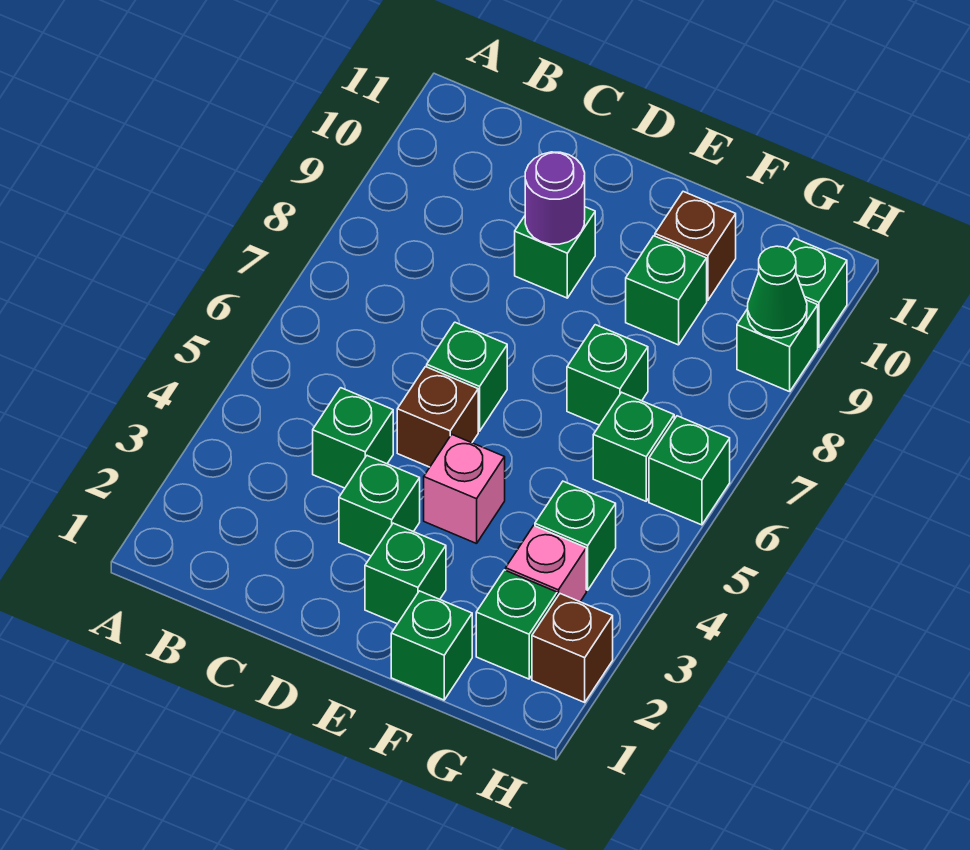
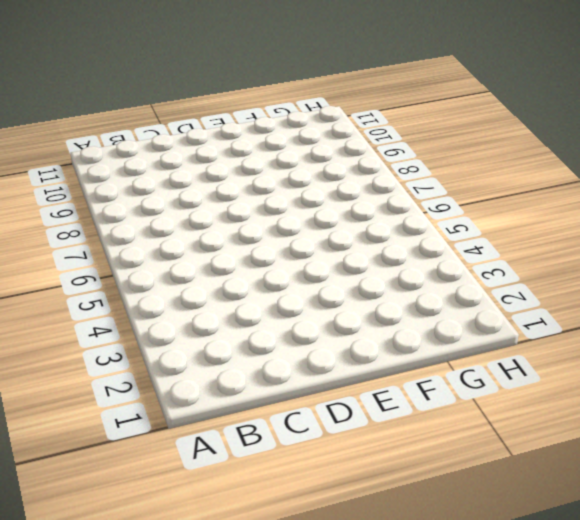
none -> green 1x1 brick [313,388,393,488]
none -> green 1x1 brick [339,456,420,556]
none -> brown 1x1 brick [397,367,478,467]

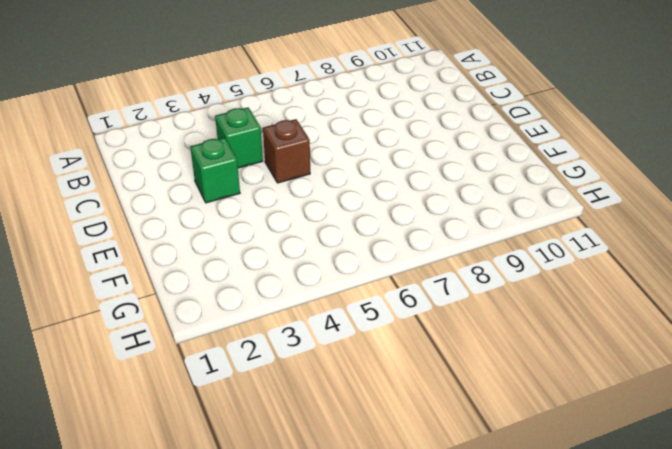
none -> green 1x1 brick [427,322,507,431]
none -> green 1x1 brick [515,207,595,298]
none -> green 1x1 brick [365,523,446,624]

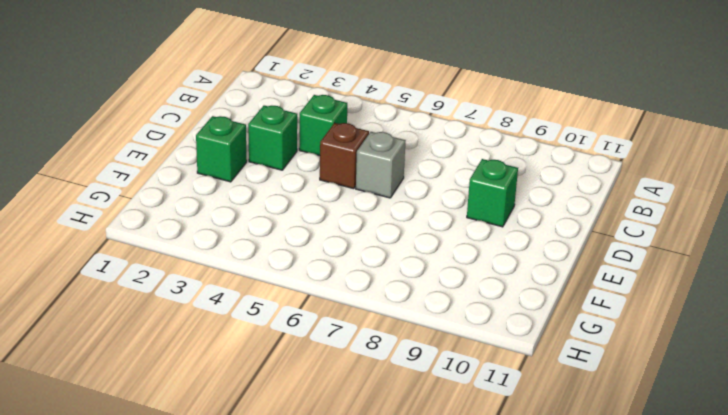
grey 1x1 brick [356,132,406,198] -> green 1x1 brick [427,322,507,431]
none -> pink 1x1 brick [424,435,505,544]
none -> green 1x1 brick [391,591,472,700]
none -> green 1x1 brick [567,325,648,425]

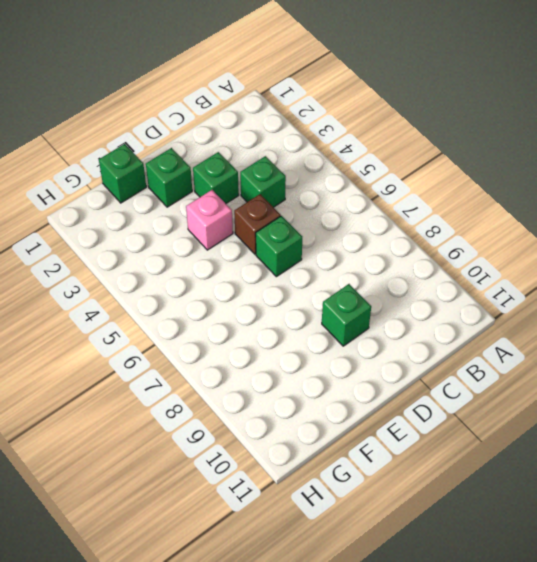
none -> green 1x1 brick [567,325,648,425]
none -> green 1x1 brick [626,236,707,345]
none -> brown 1x1 brick [655,192,736,301]

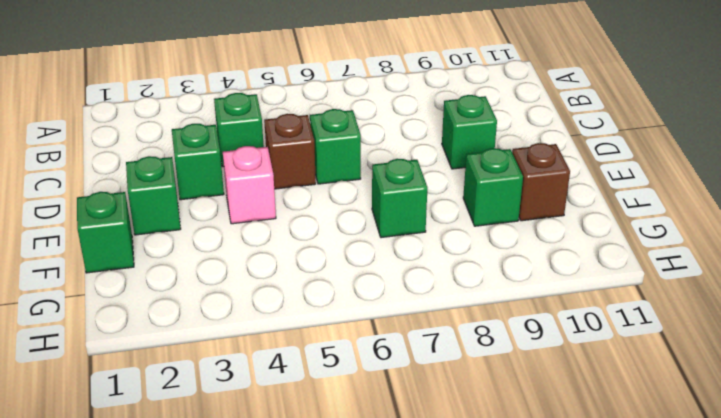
none -> green 1x1 brick [476,570,557,679]
none -> pink 1x1 brick [506,526,586,602]
none -> green 1x1 brick [535,481,616,590]

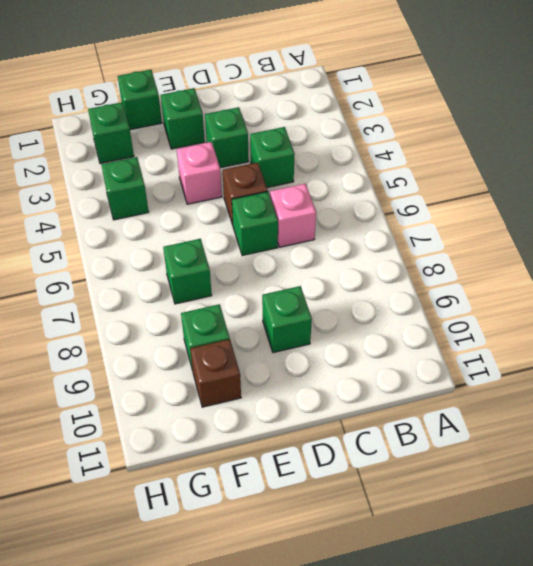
pink 1x1 brick [270,184,316,247] -> pink 1x1 brick moved to [506,526,586,602]
none -> green 1x1 brick [593,392,674,501]
none -> brown 1x1 brick [532,594,613,702]
none -> green 1x1 brick [649,416,730,525]

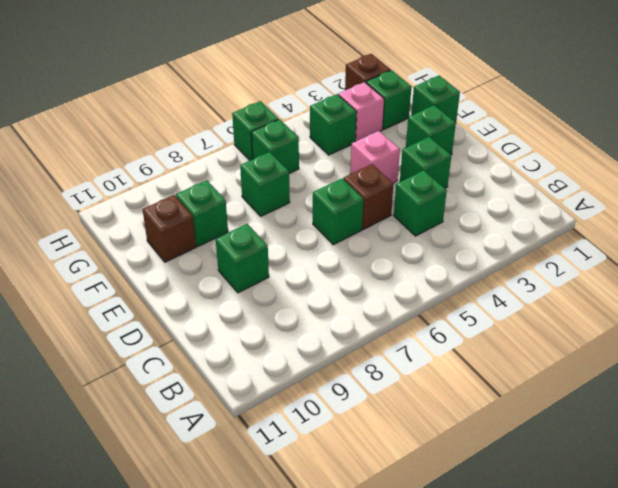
none -> green 1x1 brick [737,300,818,392]
none -> green 1x1 brick [787,238,847,347]
none -> purple 1x1 round brick [525,152,585,244]

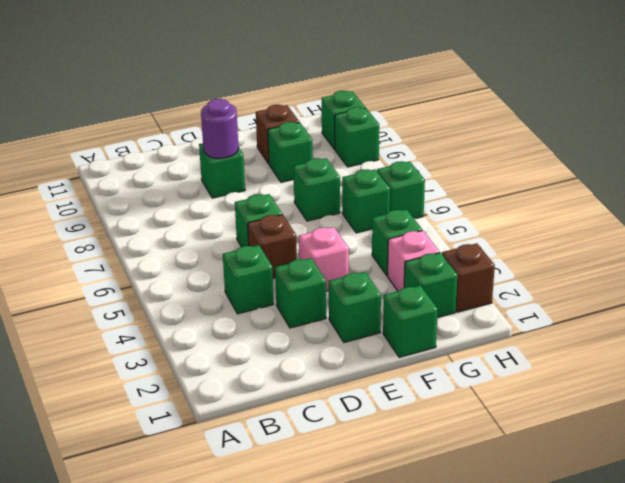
none -> green 1x1 cone [748,246,807,338]

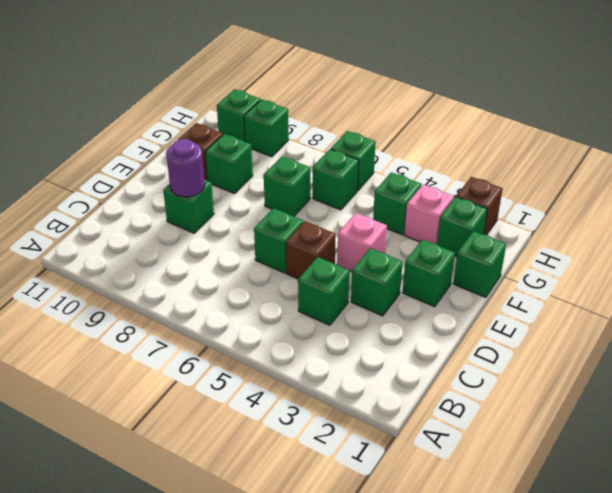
none -> green 1x1 cone [748,246,807,338]

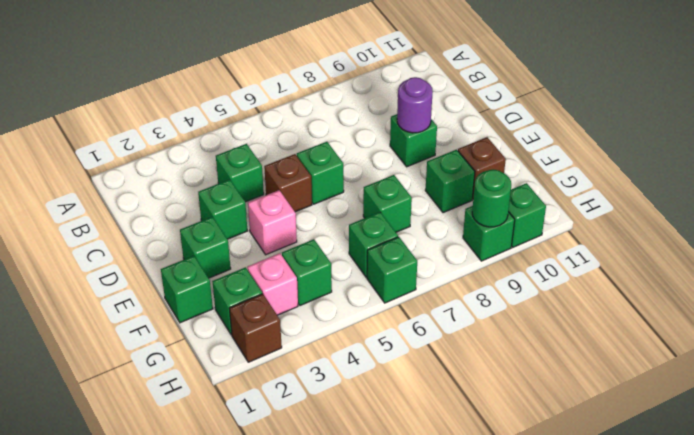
green 1x1 round brick [472,169,511,227] -> green 1x1 cone [748,246,807,338]

